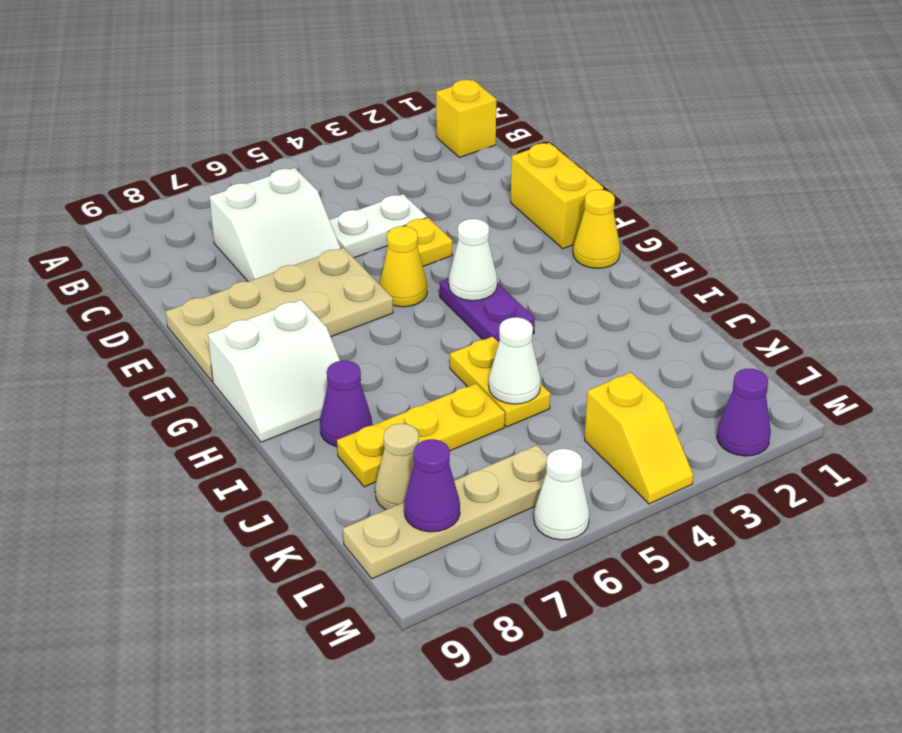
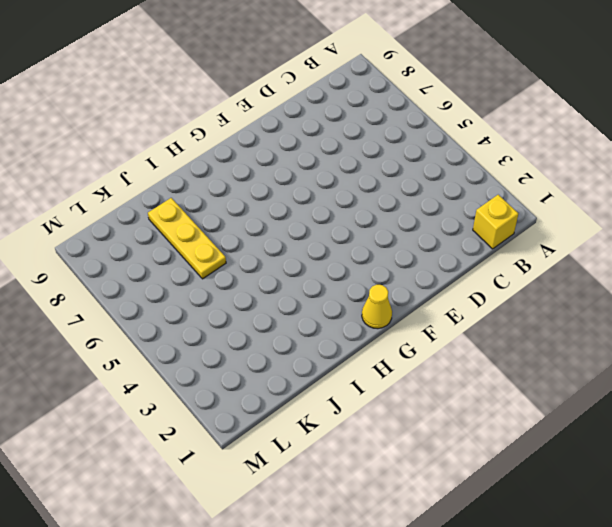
none -> white 2x2 slope [210,168,341,282]
none -> white 1x2 plate [330,194,427,258]
none -> yellow 1x2 brick [511,143,603,249]

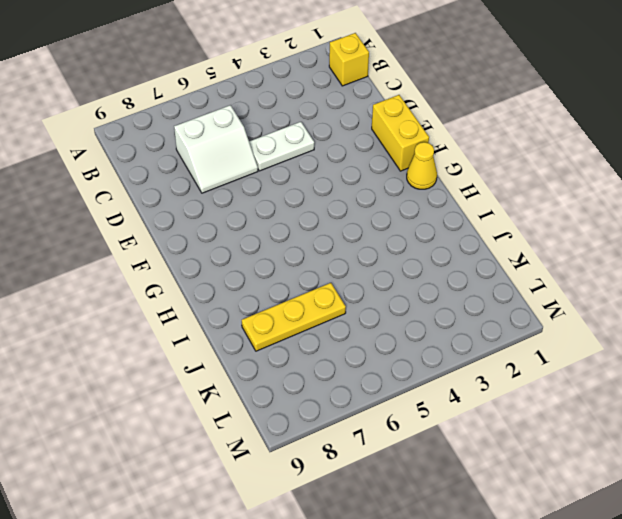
none -> yellow 1x1 plate [405,218,452,266]
none -> tan 2x4 plate [166,248,393,382]
none -> yellow 1x1 cone [380,226,427,307]

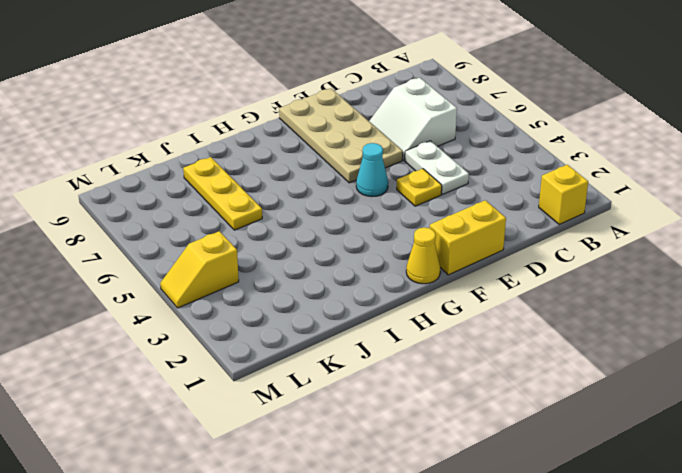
cyan 1x1 cone [356,143,388,197] -> yellow 1x1 cone [380,226,427,307]
none -> purple 1x2 plate [440,278,535,342]
none -> white 2x2 slope [208,300,340,442]
none -> yellow 1x2 plate [450,337,550,427]

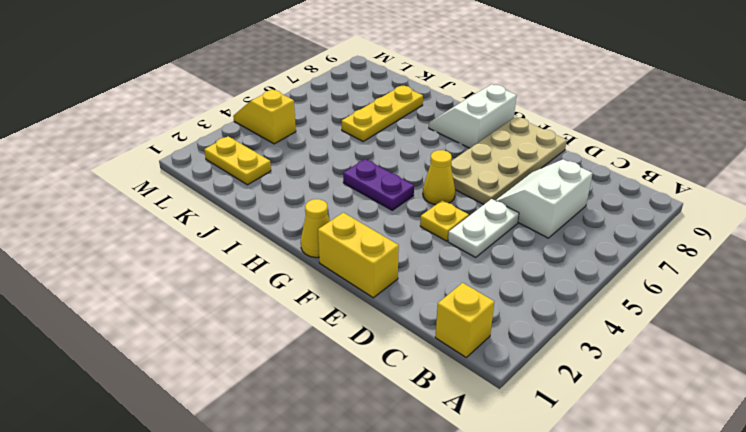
yellow 1x2 plate [204,136,271,185] -> yellow 1x2 plate moved to [450,337,550,427]
none -> purple 1x1 cone [320,361,372,447]
none -> tan 1x1 cone [375,424,419,510]
none -> tan 1x4 plate [343,445,548,579]

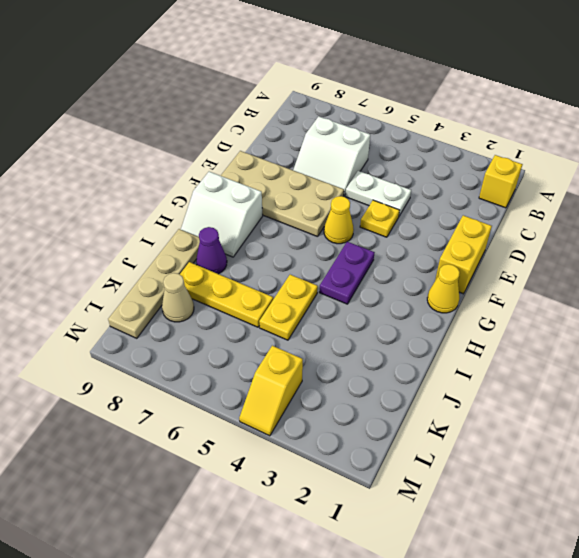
tan 1x4 plate [108,229,200,338] -> tan 1x4 plate turned to [343,445,548,579]
none -> purple 1x1 cone [717,369,771,456]
none -> white 1x1 cone [534,449,590,540]
none -> white 1x1 cone [449,219,497,301]

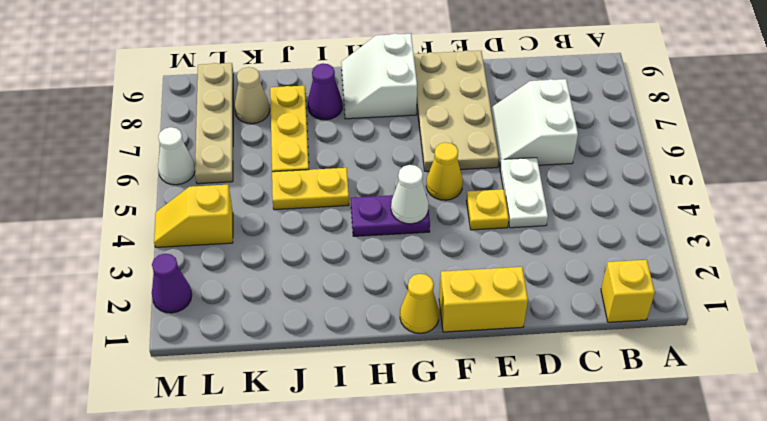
none -> white 1x1 cone [489,317,541,404]
none -> purple 1x1 cone [404,439,460,532]

